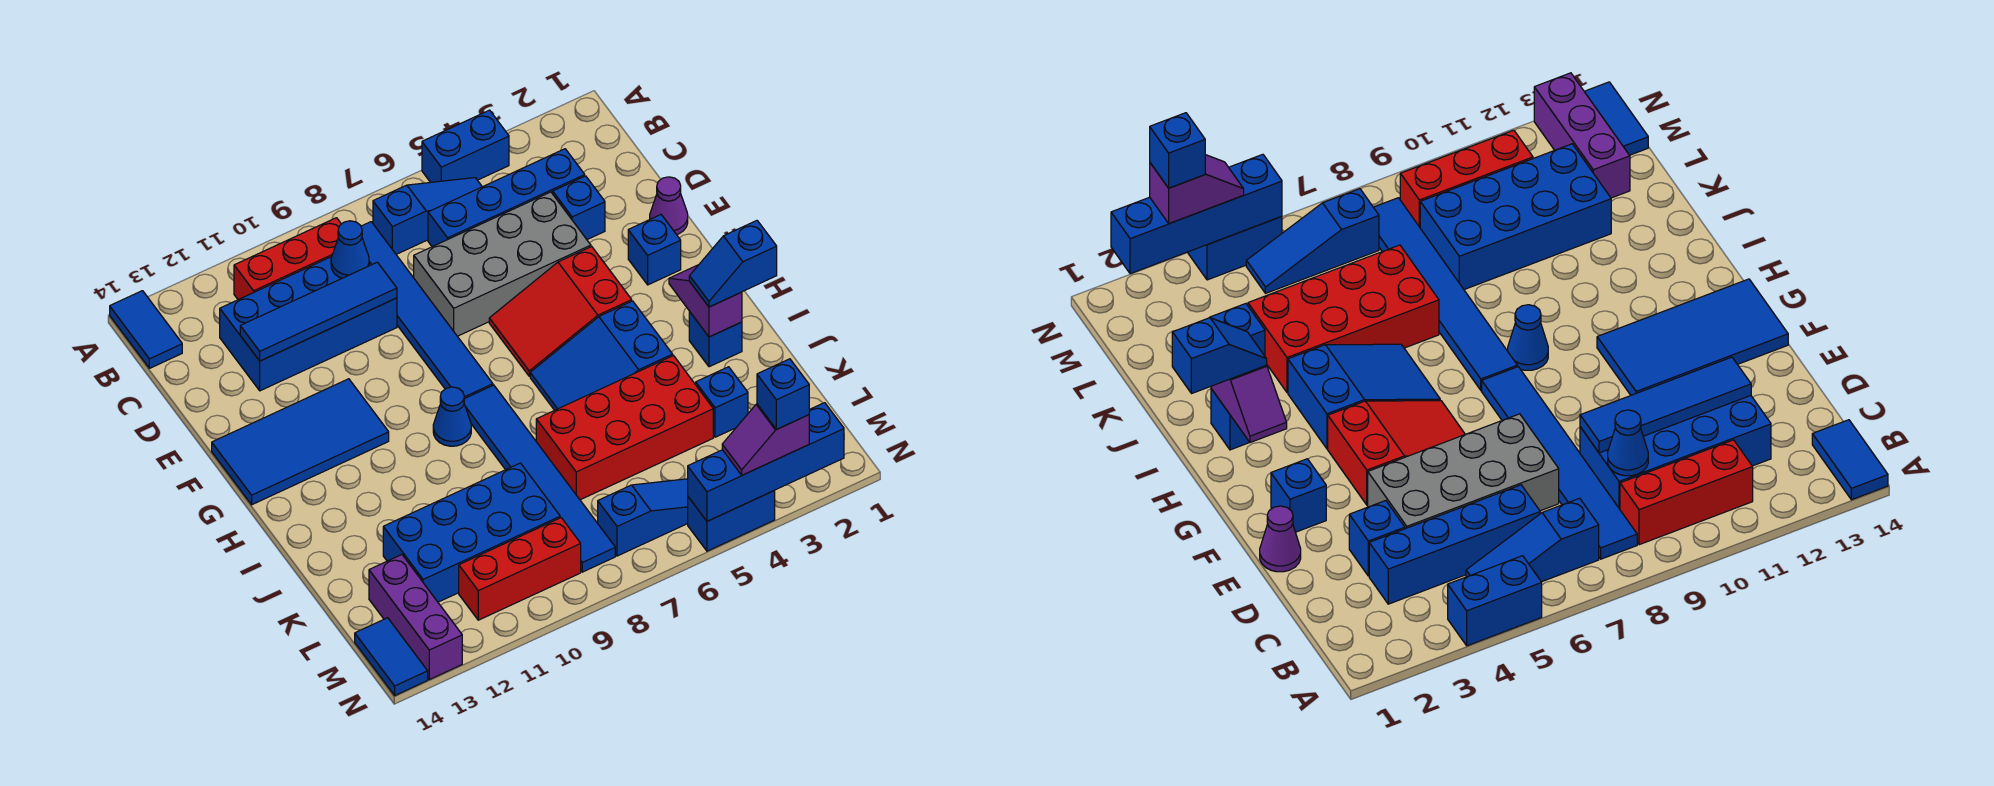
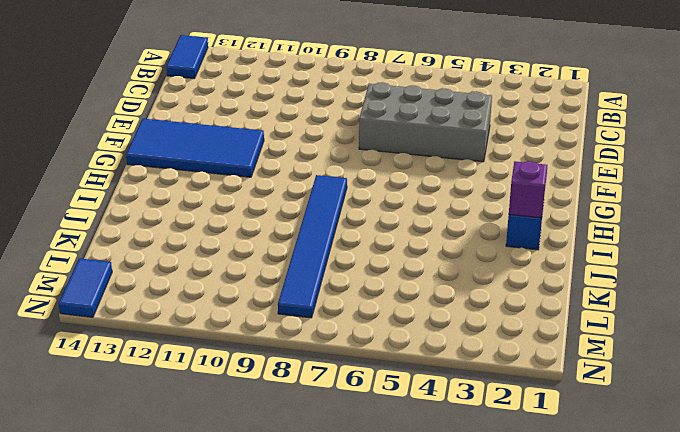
none -> blue 1x2 brick [422,110,509,182]
none -> blue 1x3 slope [373,178,482,254]
none -> blue 1x6 tile [361,222,493,399]
none -> red 1x3 brick [234,218,341,300]

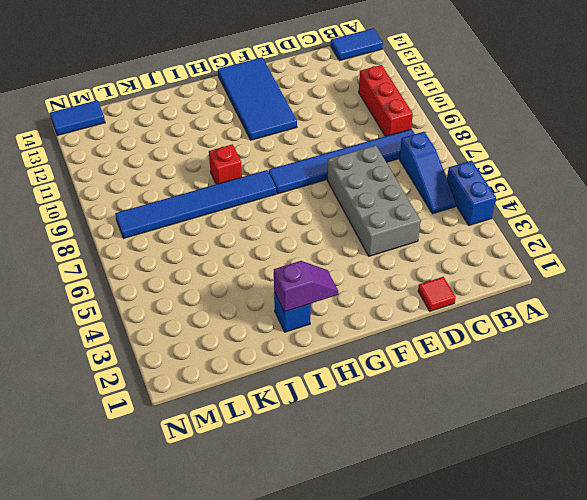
red 1x1 tile [418,277,456,311] -> none
red 1x1 brick [209,144,242,184] -> none
none -> blue 1x4 brick [428,149,585,247]
none -> blue 2x4 brick [220,257,397,391]
none -> blue 1x1 brick [553,176,605,240]
none -> purple 1x1 cone [650,177,688,235]

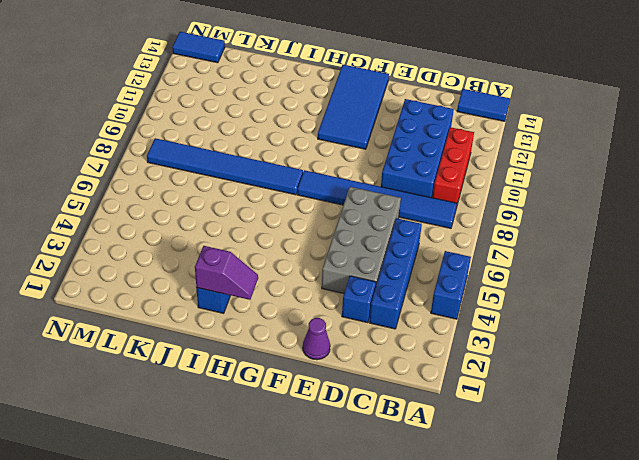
none -> blue 1x3 slope [373,178,482,254]
none -> blue 1x1 brick [628,215,681,285]
none -> red 2x3 slope [489,247,632,376]
none -> blue 2x3 slope [530,301,673,410]

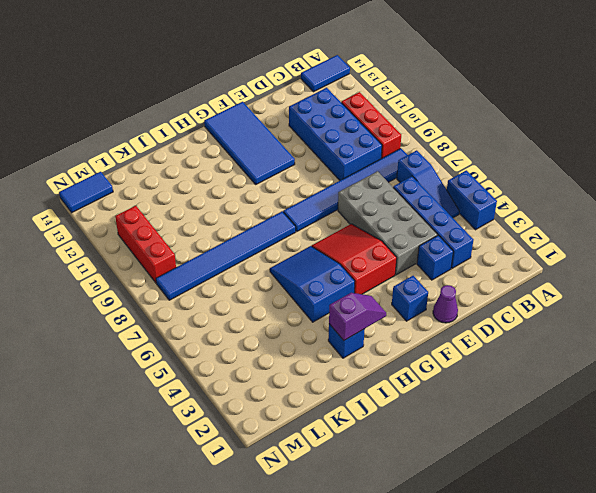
none -> blue 1x1 cone [433,387,471,446]
none -> red 2x4 brick [536,356,713,500]
none -> blue 1x1 brick [696,367,748,437]
none -> blue 2x4 brick [383,463,560,602]

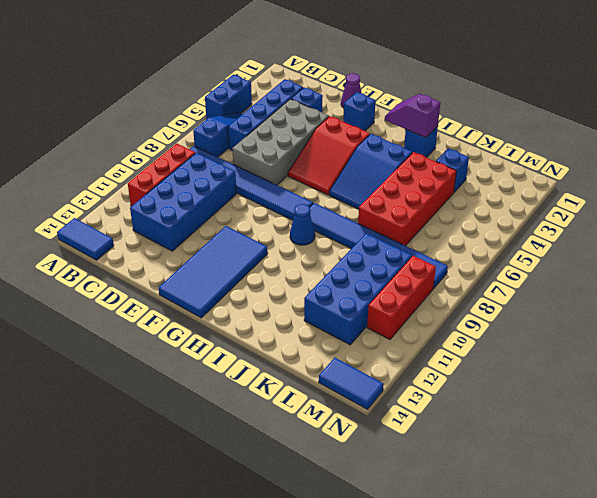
none -> purple 1x3 brick [369,555,462,680]
none -> blue 1x3 slope [598,479,688,556]
none -> blue 1x2 brick [688,491,775,551]
none -> blue 1x1 cone [331,221,369,279]

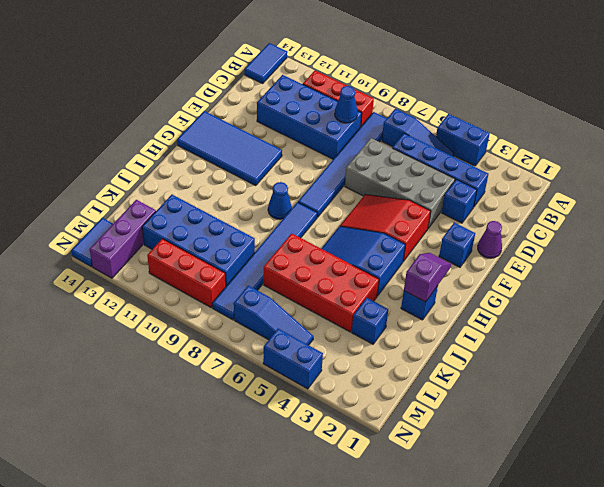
none -> blue 1x4 tile [240,262,397,361]
none -> blue 1x4 brick [688,403,844,521]
none -> blue 1x2 slope [689,221,777,307]
none -> purple 1x2 slope [722,404,809,475]

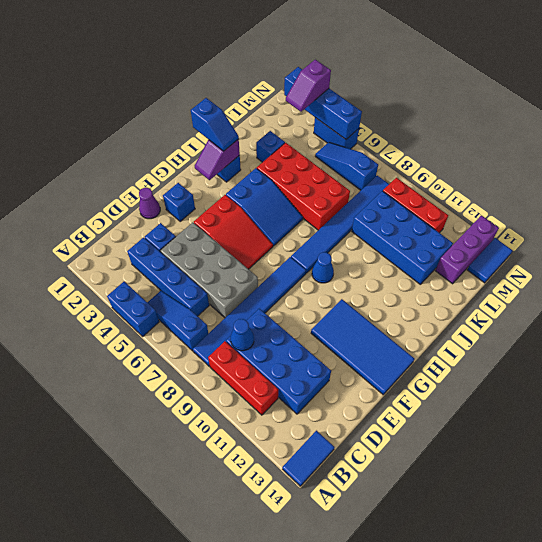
purple 1x2 slope [286,59,331,112] -> purple 1x2 slope turned to [722,404,809,475]
none -> blue 1x4 tile [240,262,397,361]
none -> blue 1x1 brick [757,359,809,430]

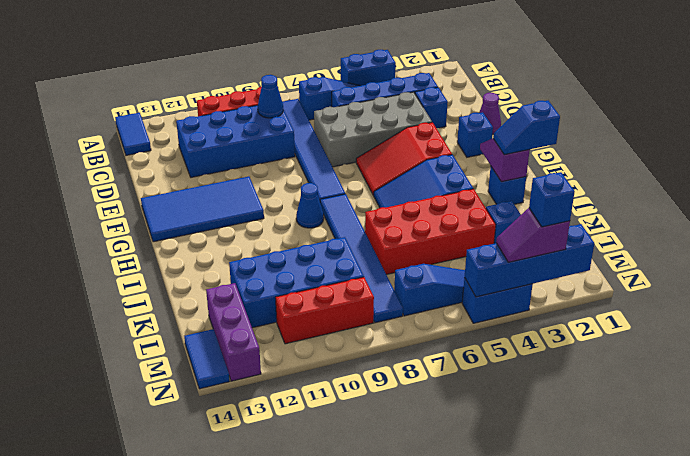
none -> blue 1x4 tile [240,262,397,361]

